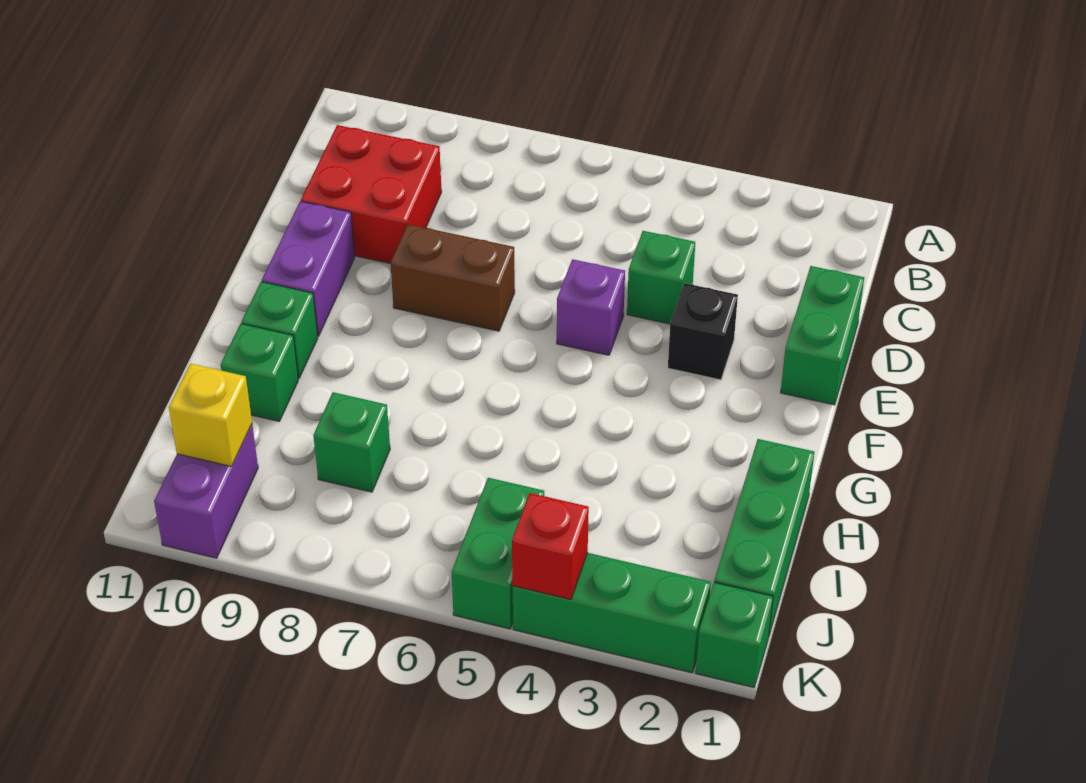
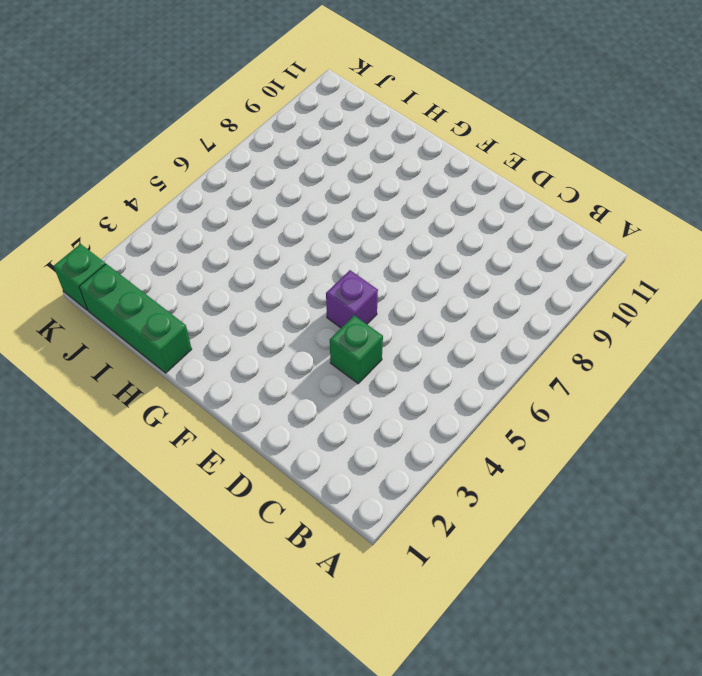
none -> red 2x2 brick [301,125,442,264]
none -> green 1x2 brick [781,266,864,405]
none -> black 1x1 brick [668,283,738,380]

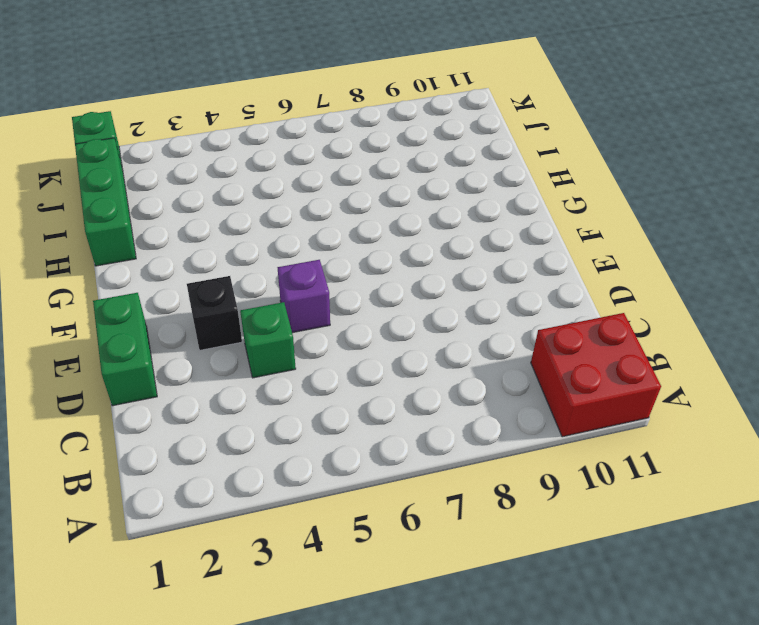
red 2x2 brick [531,313,661,437] -> red 2x2 brick moved to [301,125,442,264]
none -> brown 1x2 brick [391,224,515,331]
none -> purple 1x2 brick [262,201,355,336]
none -> green 1x1 brick [242,282,318,378]

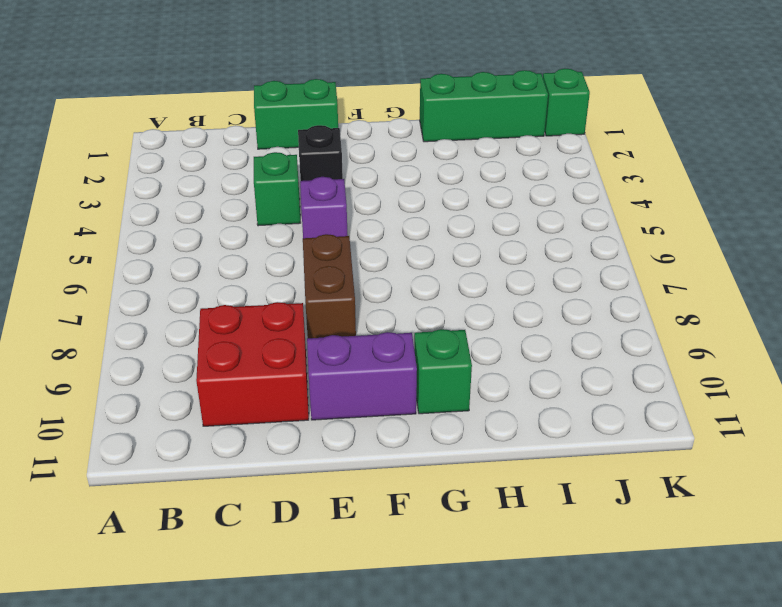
none -> green 1x1 brick [221,324,298,421]
none -> green 1x1 brick [313,392,390,492]
none -> green 1x2 brick [452,478,544,629]

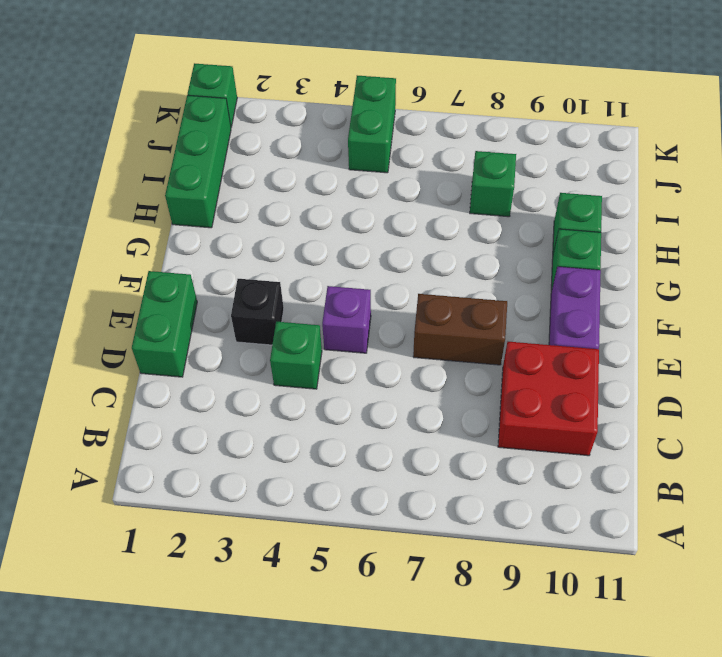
none -> purple 1x2 brick [154,424,258,558]
none -> green 1x3 brick [513,553,711,673]
none -> yellow 1x1 brick [169,364,252,466]

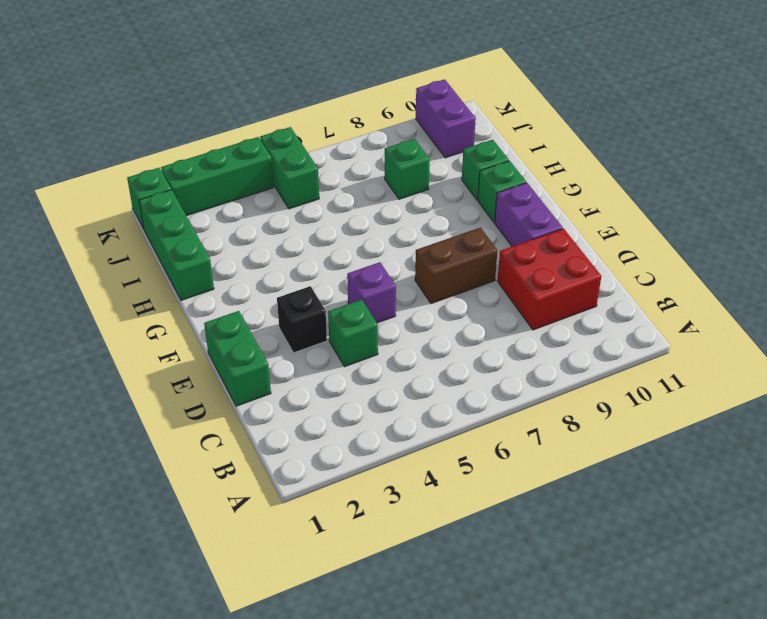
none -> yellow 1x1 brick [169,364,252,466]
none -> red 1x1 brick [512,493,589,600]

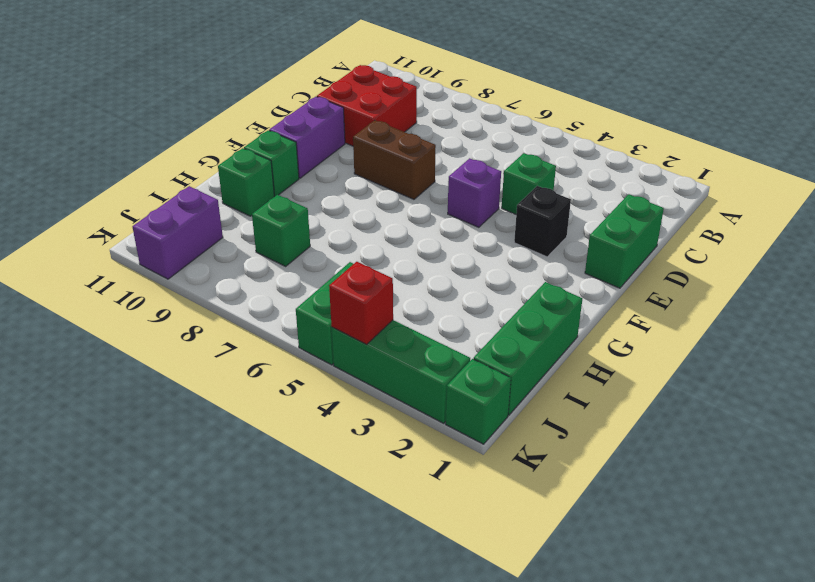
none -> yellow 1x1 brick [169,364,252,466]

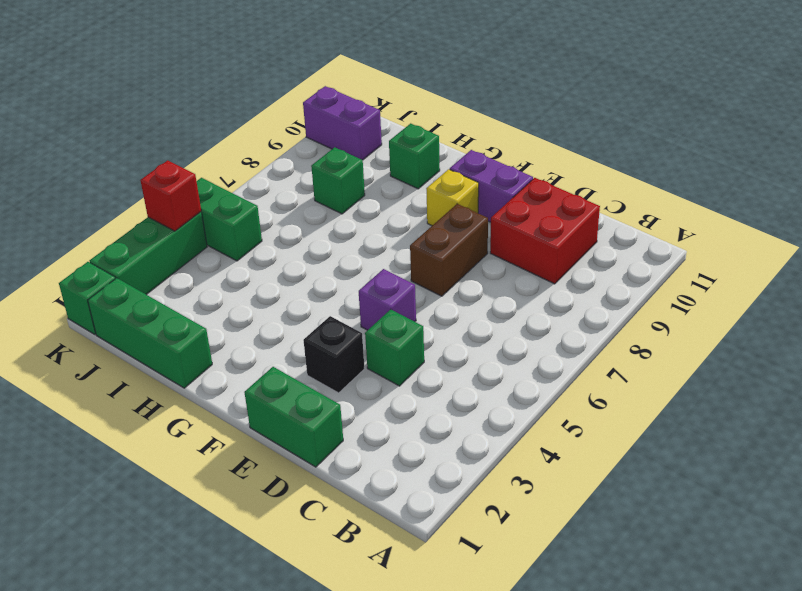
yellow 1x1 brick [426,169,479,226] -> yellow 1x1 brick moved to [169,364,252,466]
none -> green 1x1 brick [242,282,318,378]

